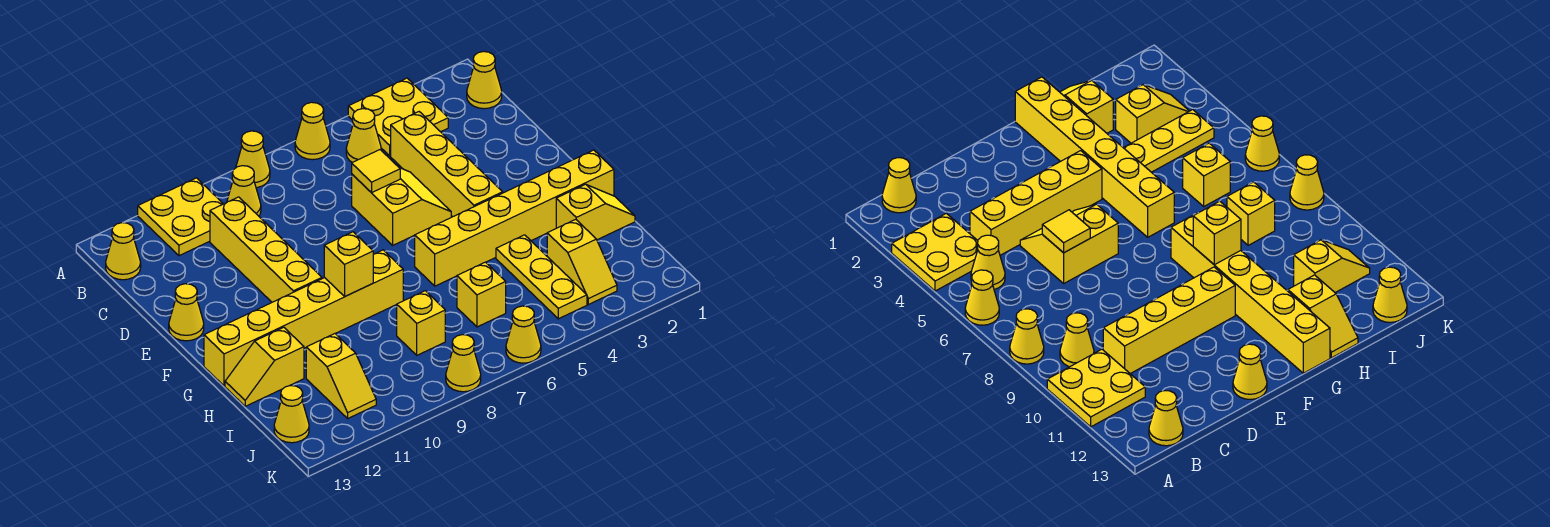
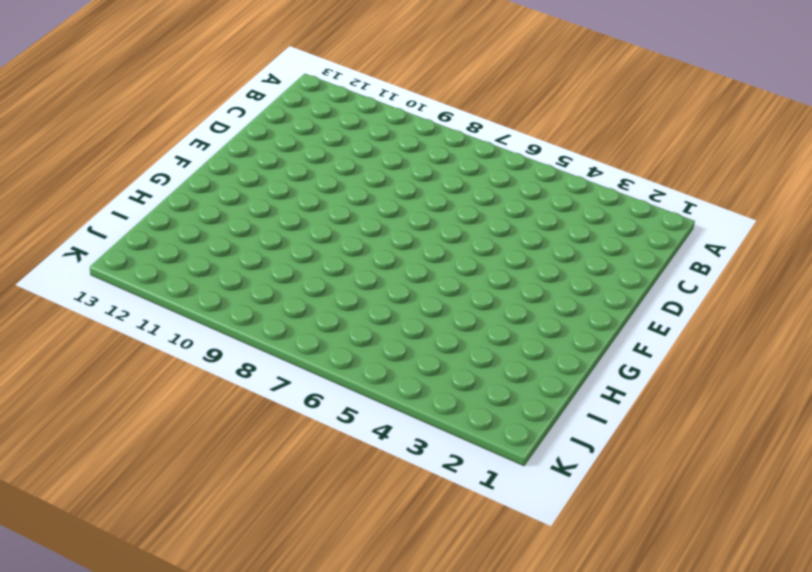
none -> yellow 2x2 plate [348,78,448,156]
none -> yellow 1x1 cone [295,102,330,160]
none -> yellow 1x1 cone [236,131,270,188]

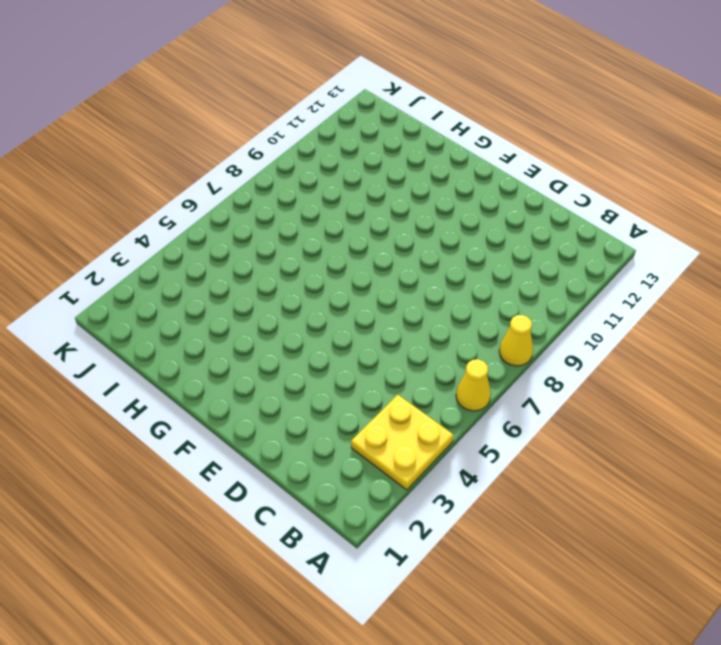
none -> yellow 2x2 plate [138,178,223,256]
none -> yellow 1x1 cone [467,51,502,109]
none -> yellow 1x1 cone [346,109,381,162]

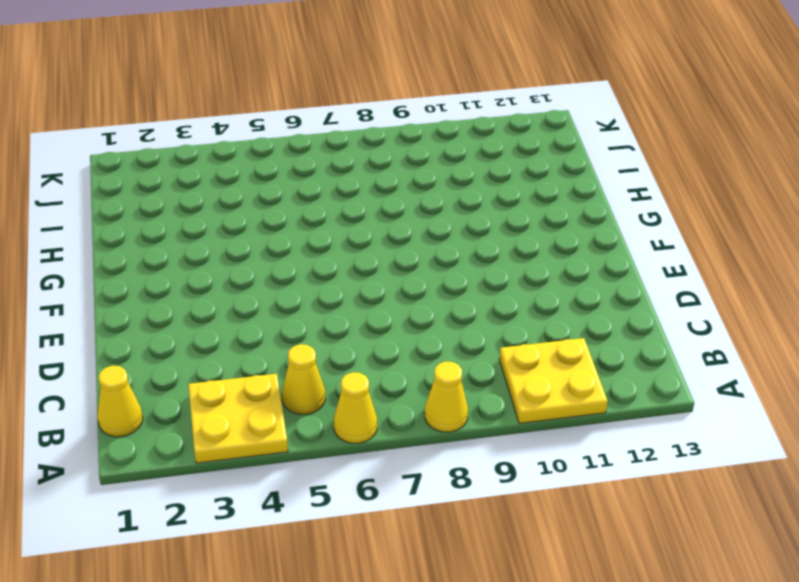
none -> yellow 1x1 cone [227,166,261,216]
none -> yellow 1x1 cone [106,223,141,280]
none -> yellow 1x4 brick [391,112,503,217]

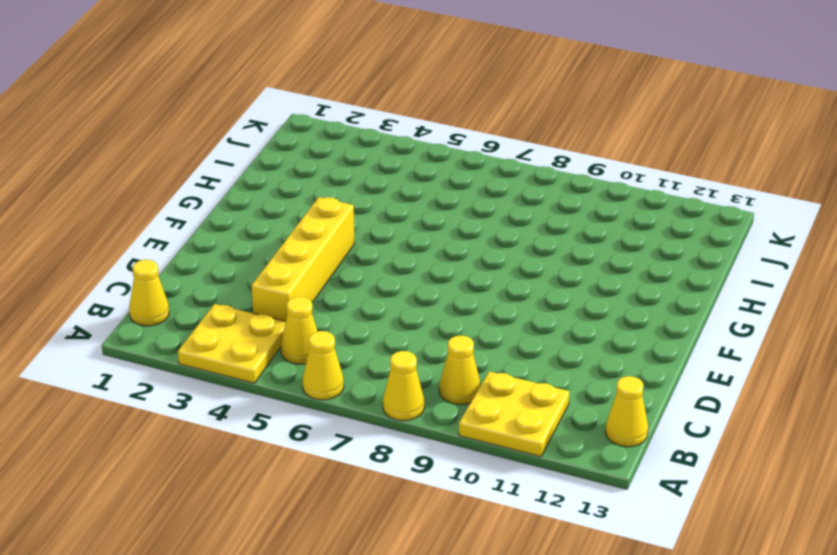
none -> yellow 1x4 brick [210,197,322,302]
none -> yellow 2x2 slope [352,168,451,245]
none -> yellow 1x1 cone [169,284,204,341]

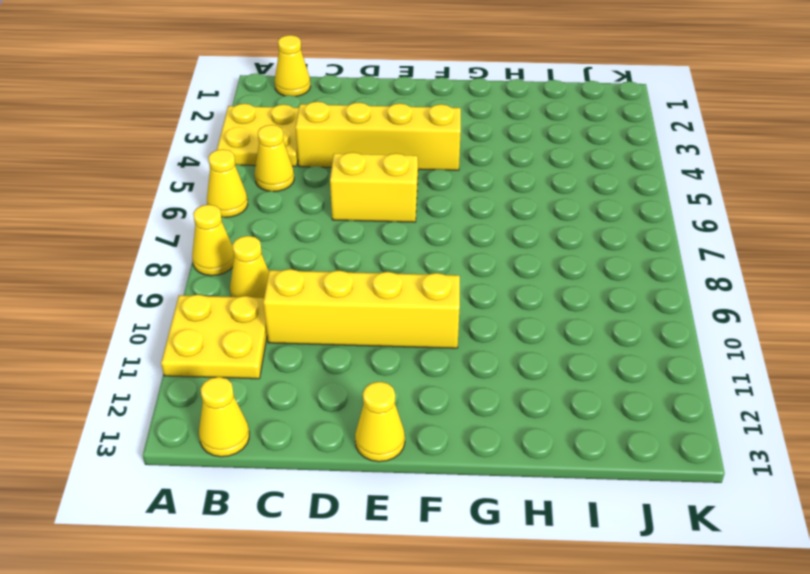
none -> yellow 1x6 brick [415,150,614,286]
none -> yellow 1x6 brick [204,250,403,386]
none -> yellow 1x2 slope [556,184,635,240]

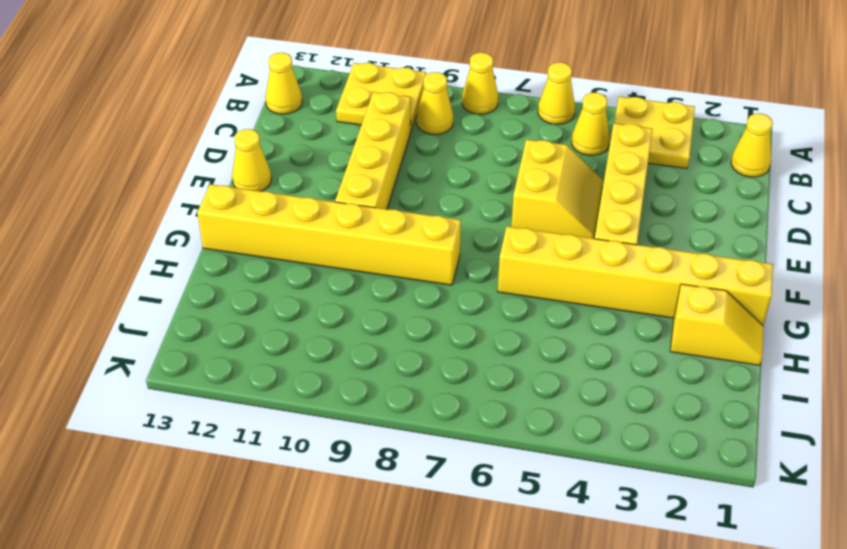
none -> yellow 1x3 plate [496,235,587,319]
none -> yellow 1x2 slope [225,327,304,406]
none -> yellow 1x2 slope [547,219,617,304]

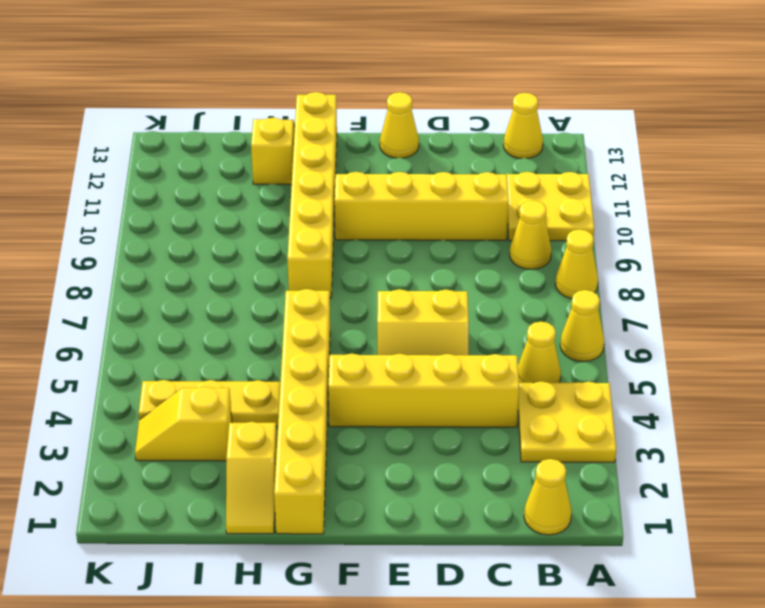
none -> yellow 1x1 brick [457,262,506,327]
none -> yellow 1x1 brick [397,291,445,355]
none -> yellow 1x2 slope [306,334,376,418]

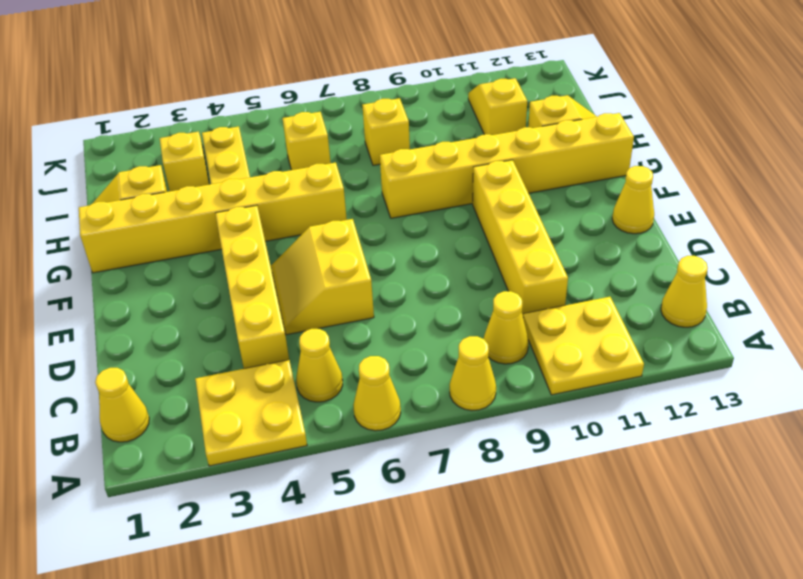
none -> yellow 1x1 cone [274,386,309,443]
none -> yellow 1x1 cone [506,306,541,363]
none -> yellow 1x1 cone [446,335,481,392]

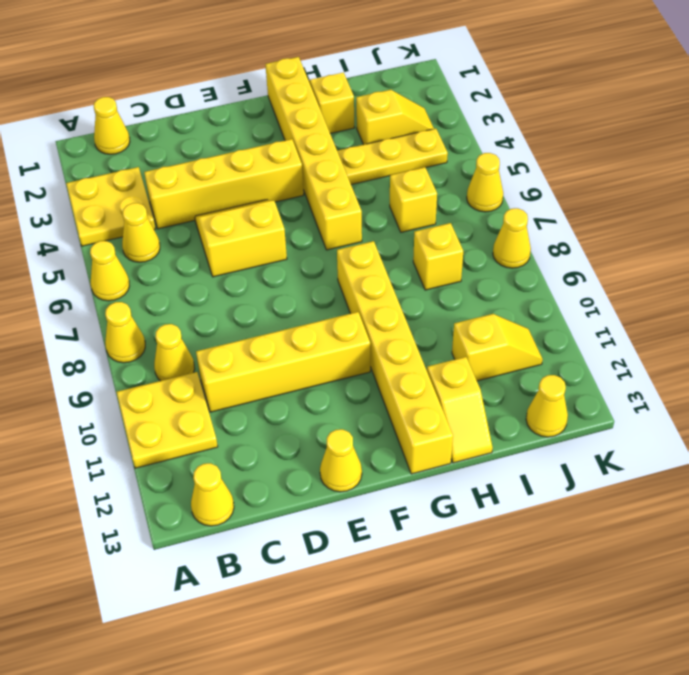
none -> yellow 1x1 tile [352,150,400,193]
none -> yellow 1x1 brick [324,232,373,296]

